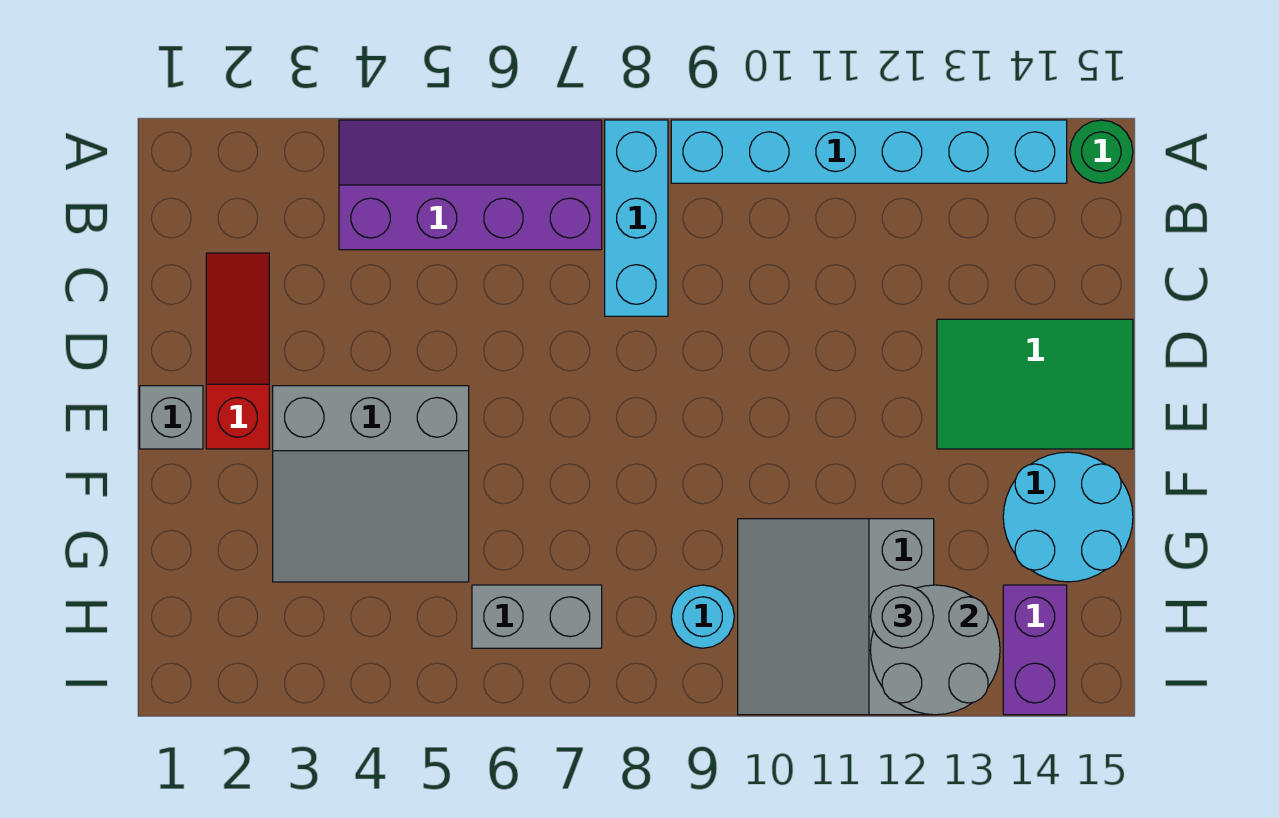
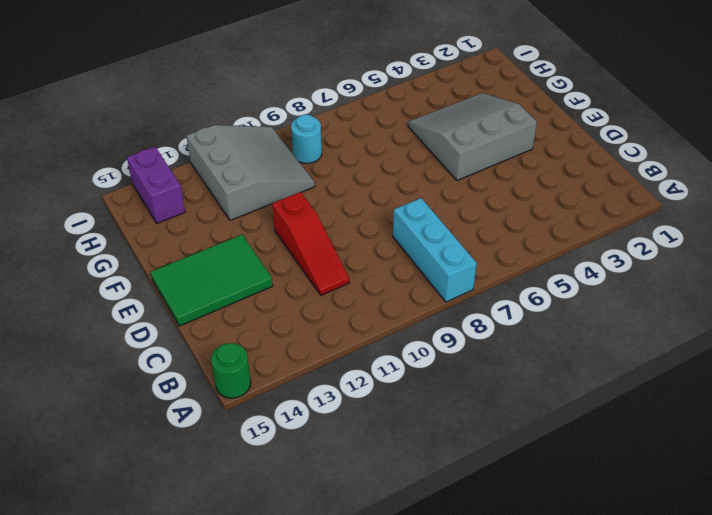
red 1x3 slope [272,192,349,295] -> red 1x3 slope moved to [206,253,269,449]
none -> purple 2x4 slope [339,120,602,250]
none -> cyan 1x6 brick [671,120,1067,183]
none -> grey 1x1 brick [140,386,203,449]

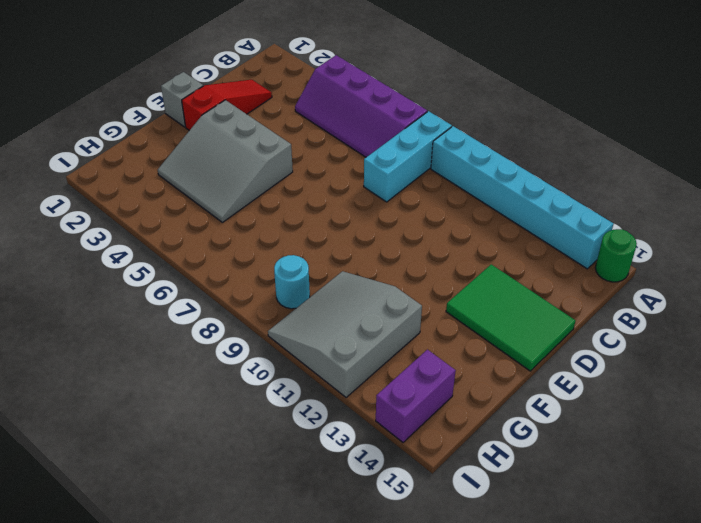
purple 2x4 slope [295,55,427,157] -> purple 2x4 slope turned to [339,120,602,250]
none -> cyan 2x2 round brick [1003,452,1133,582]
none -> grey 1x2 brick [472,585,602,648]
none -> grey 2x2 round brick [870,585,1000,715]

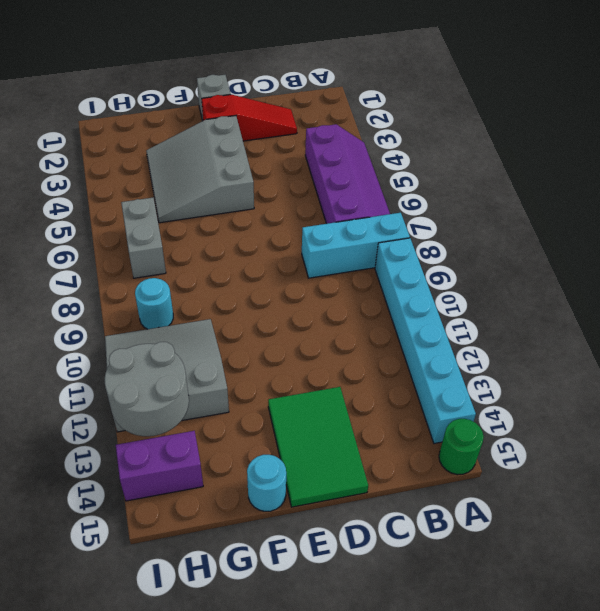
cyan 1x1 round brick [247,455,286,511] -> cyan 2x2 round brick [1003,452,1133,582]
none -> grey 1x1 round brick [870,585,934,648]

